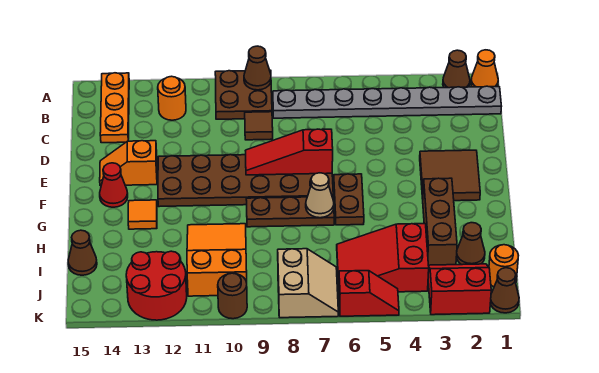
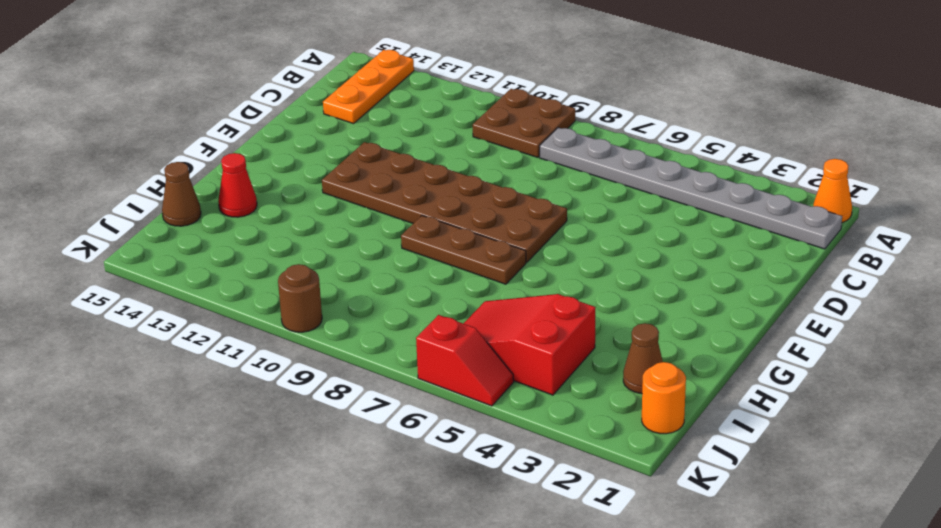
red 1x1 cone [218,153,257,217] -> red 1x1 cone moved to [100,163,128,207]
none -> brown 1x1 cone [443,50,470,88]
none -> orange 1x1 round brick [158,76,186,120]
none -> brown 1x1 tile [245,112,273,140]

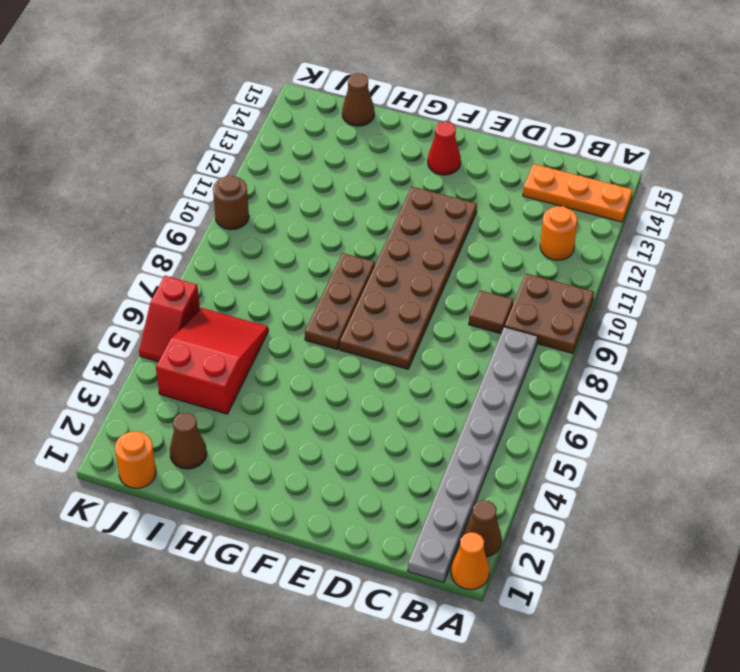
none -> brown 2x2 tile [420,150,480,201]
none -> orange 1x2 slope [100,141,157,186]
none -> brown 1x2 plate [334,174,364,225]

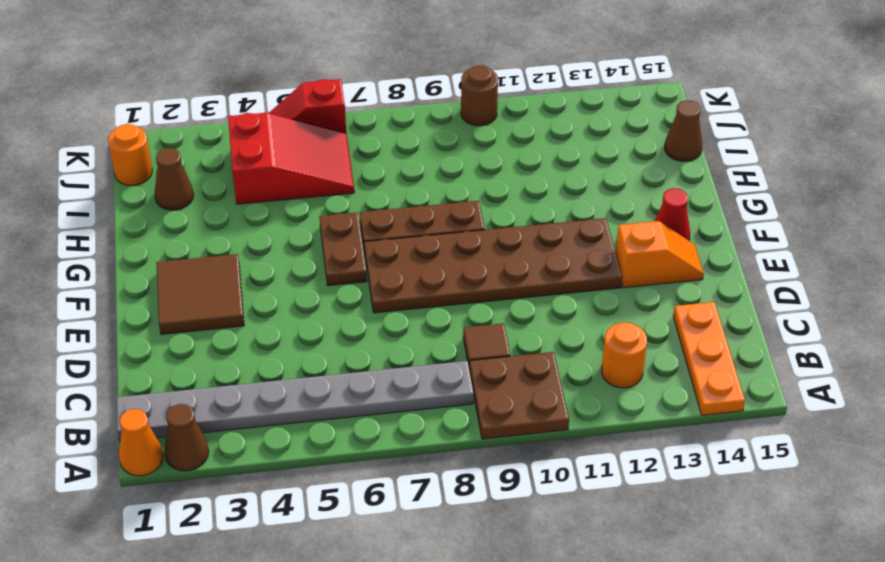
none -> brown 1x3 brick [423,178,457,265]
none -> orange 1x1 tile [128,200,157,229]
none -> orange 2x3 slope [187,224,247,296]

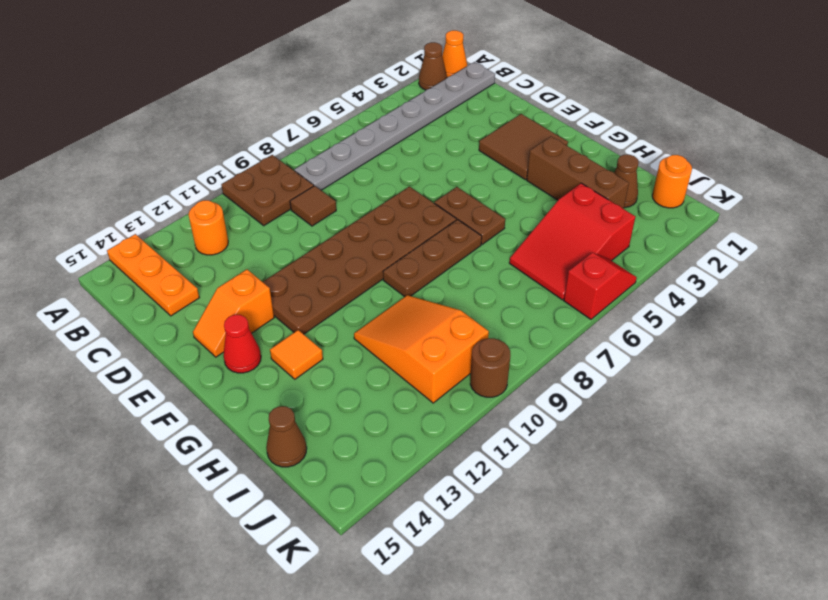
none -> red 2x2 slope [428,264,491,315]
none -> tan 2x2 slope [278,249,338,318]
none -> red 2x2 round brick [126,251,187,320]

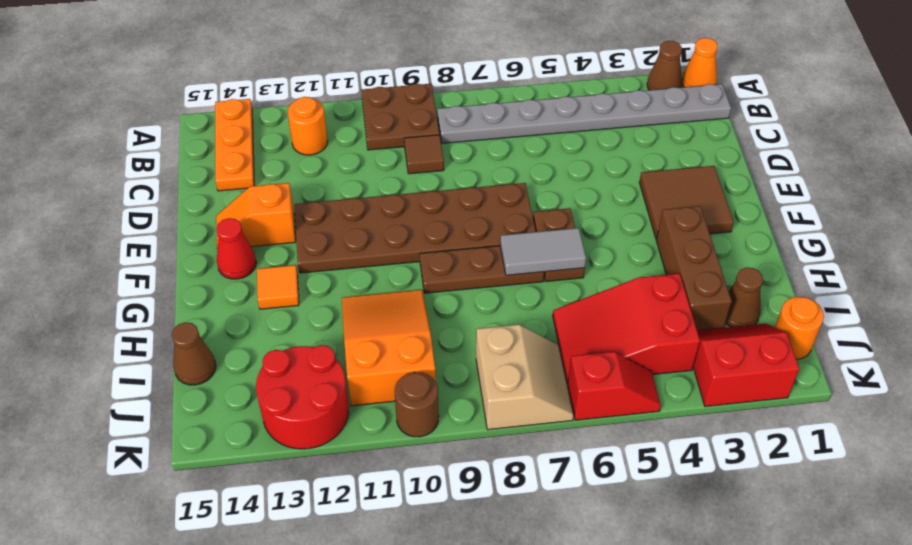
grey 1x2 tile [500,228,586,275] -> tan 1x1 cone [306,173,334,218]
none -> brown 1x1 cone [490,268,519,313]
none -> brown 1x1 cone [244,46,271,90]
none -> red 1x3 slope [245,129,333,175]

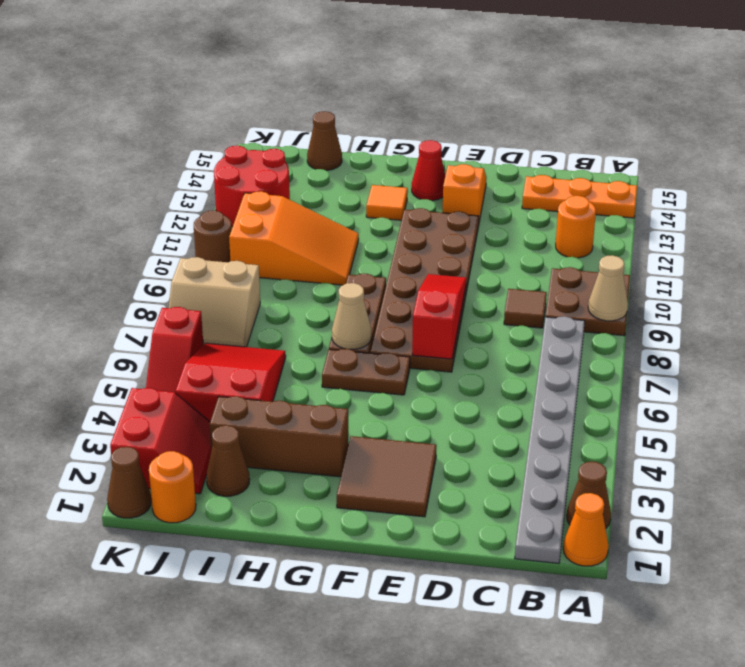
tan 1x1 cone [588,255,628,321] -> brown 1x1 cone [244,46,271,90]

